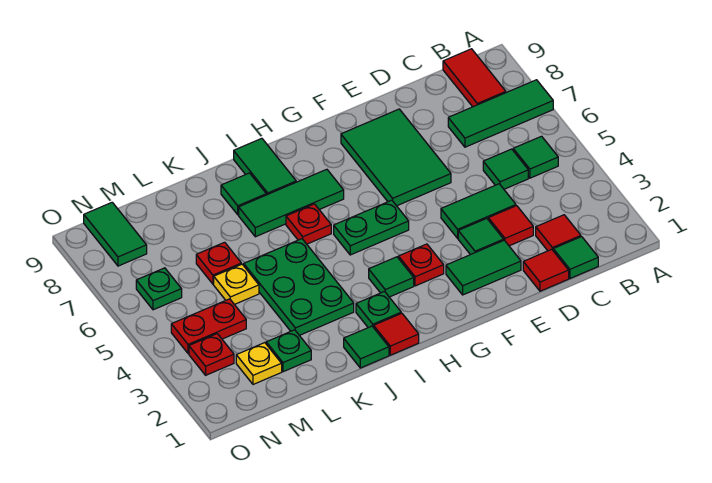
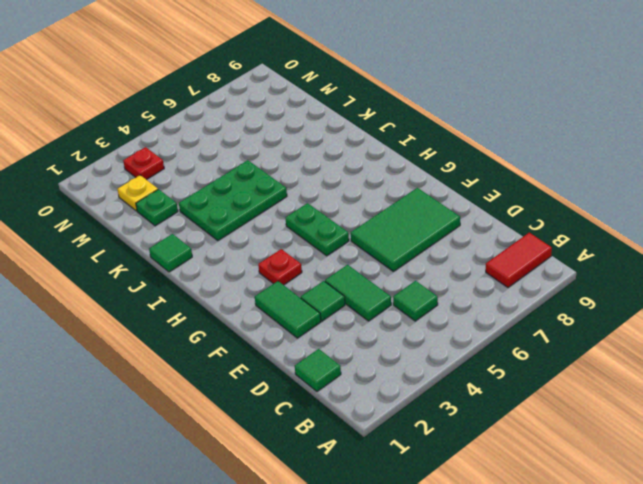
none -> green 1x3 tile [448,80,553,147]
none -> green 1x1 tile [513,136,558,178]
none -> red 1x1 tile [536,215,581,251]
none -> red 1x1 tile [523,249,569,291]

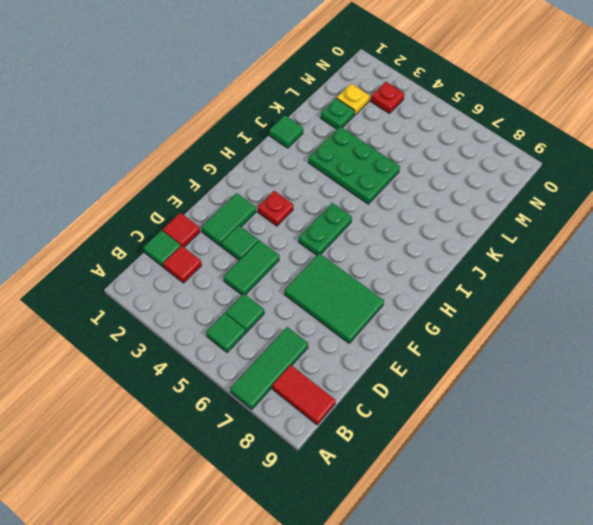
none -> red 1x1 tile [488,206,533,246]
none -> green 1x1 tile [369,257,414,297]
none -> green 1x3 tile [239,169,344,237]
none -> red 1x1 tile [374,313,419,355]

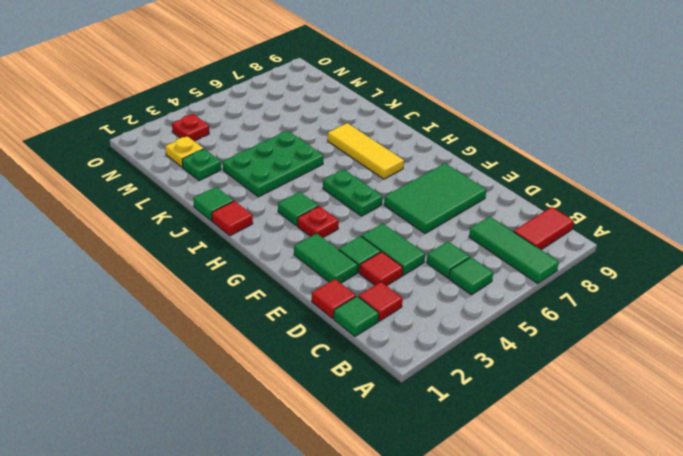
yellow 1x3 tile [328,123,404,179] -> green 1x3 tile [239,169,344,237]
none -> green 1x1 plate [356,292,401,328]
none -> red 1x1 plate [286,204,331,244]
none -> green 1x2 tile [234,138,296,195]
none -> green 1x1 tile [221,173,266,215]

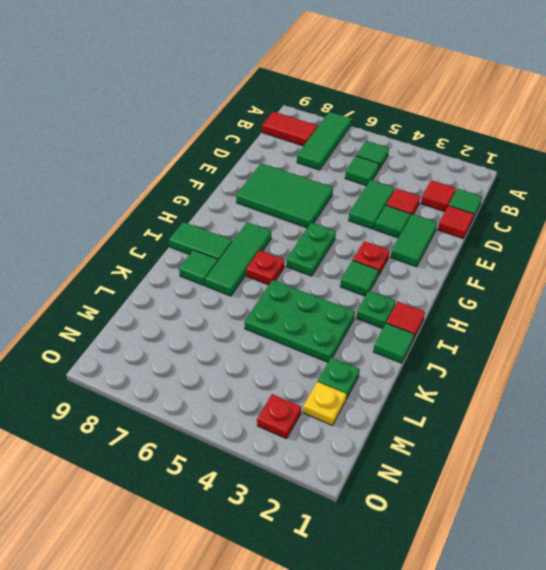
none -> yellow 1x1 plate [214,264,259,305]
none -> red 1x1 plate [196,242,241,284]
none -> red 1x2 plate [171,299,246,354]
none -> green 1x1 plate [136,268,182,310]

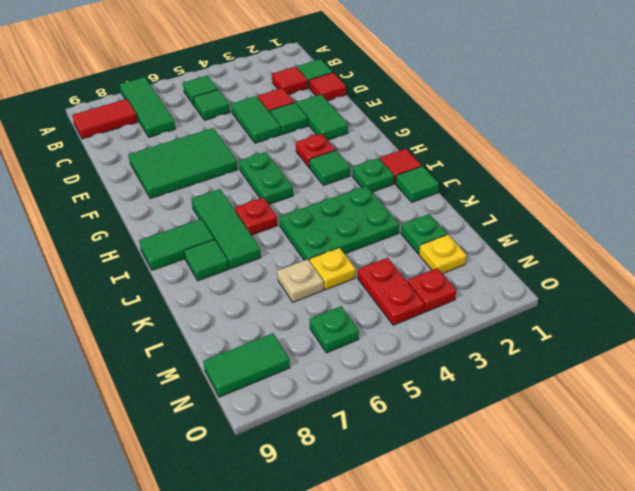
tan 1x1 plate [277,259,324,302] -> red 1x1 plate [196,242,241,284]

